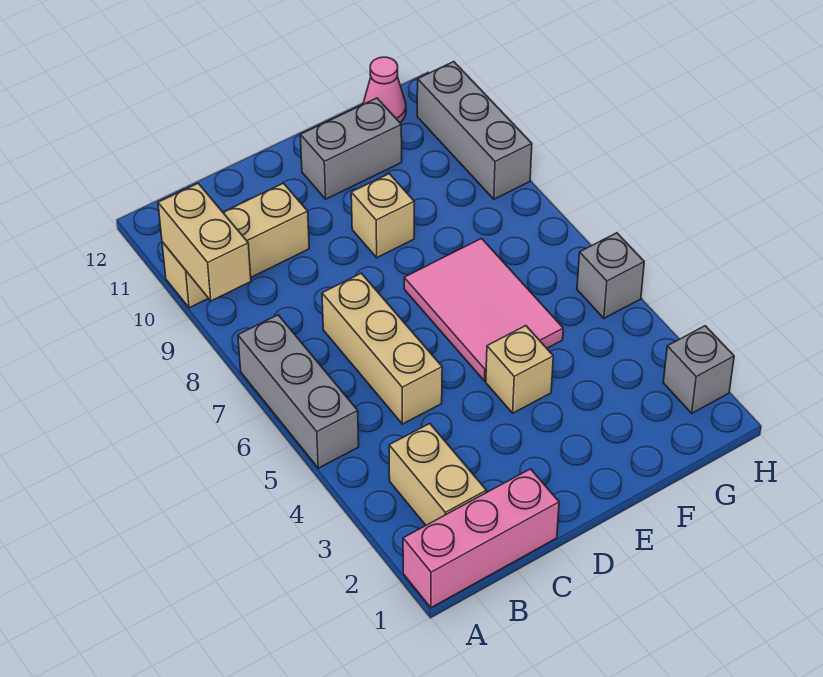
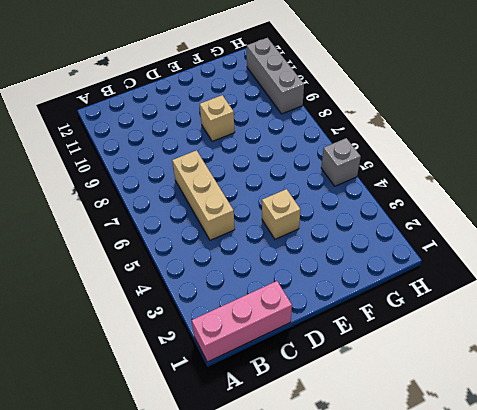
none -> grey 1x3 brick [238,315,359,468]
none -> tan 1x3 brick [162,183,309,308]
none -> tan 1x2 brick [389,424,487,525]

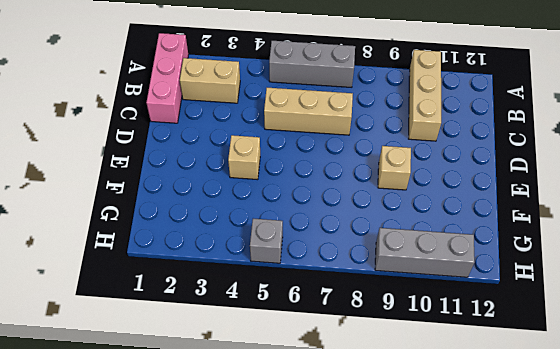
none -> pink 2x3 tile [404,238,563,381]
none -> grey 1x2 brick [300,98,402,199]
none -> pink 1x1 cone [363,57,406,122]

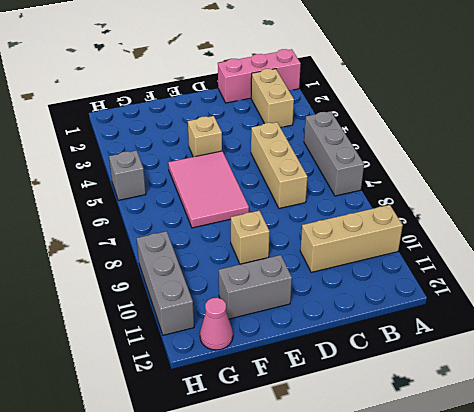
none -> grey 1x1 brick [663,326,734,413]
none -> tan 1x2 brick [158,183,251,301]

